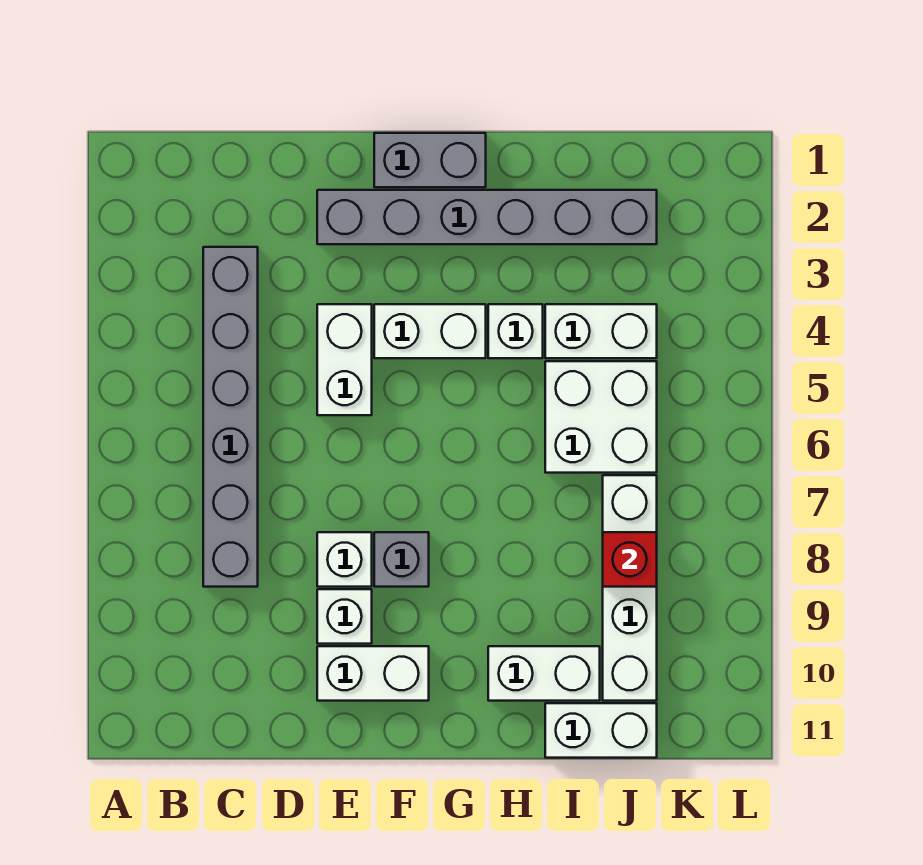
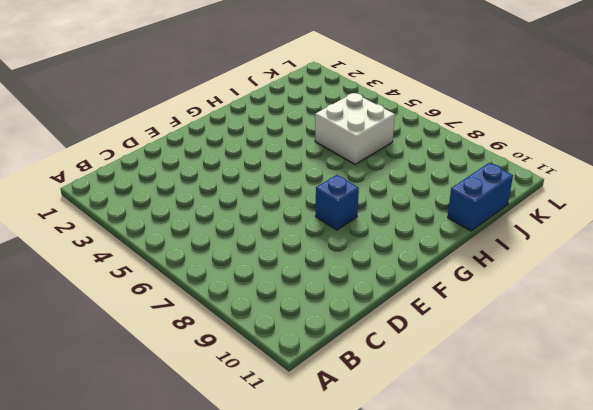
blue 1x1 brick [315,175,359,230] -> grey 1x1 brick [374,532,429,587]
blue 1x2 brick [448,163,513,231] -> white 1x2 brick [545,703,657,758]
none -> grey 1x6 brick [203,247,258,587]
none -> grey 1x6 brick [317,190,657,244]
none -> white 1x2 brick [317,304,372,415]

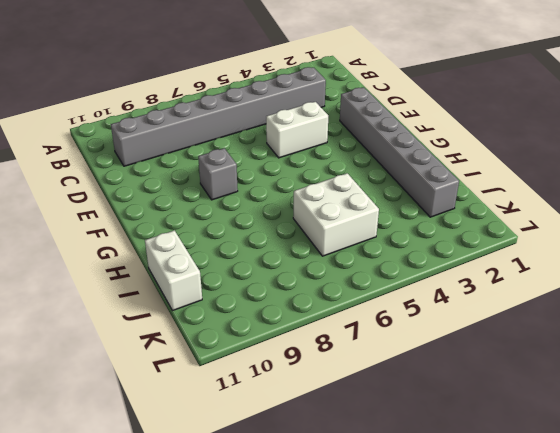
grey 1x8 brick [111,67,326,166] -> grey 1x6 brick [203,247,258,587]
none -> white 1x1 brick [317,532,372,587]
none -> white 1x1 brick [317,589,372,644]
none -> white 1x2 brick [317,646,429,701]

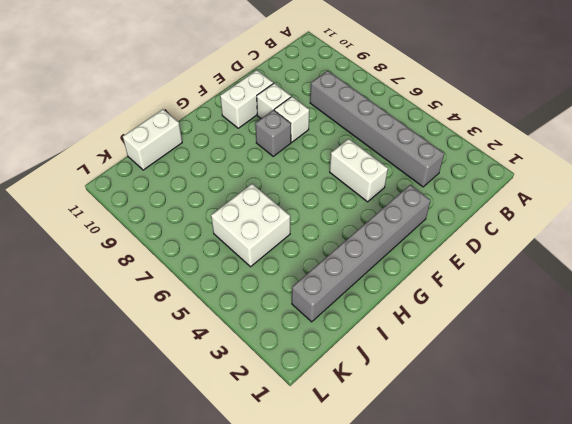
none -> grey 1x2 brick [374,133,486,187]
none -> white 1x2 brick [374,304,486,358]
none -> white 1x1 brick [488,304,543,358]

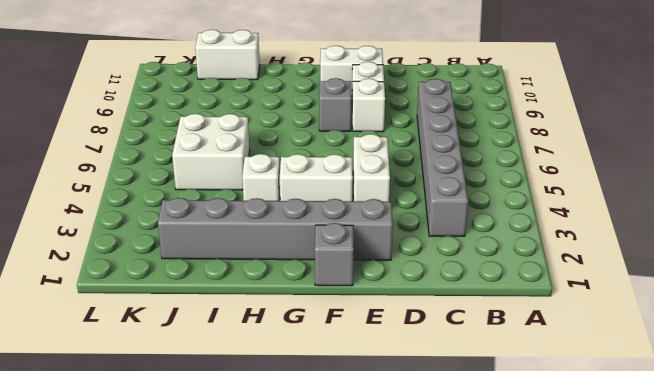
grey 1x1 brick [315,223,354,286] -> grey 1x2 brick [374,133,486,187]
none -> white 1x2 brick [488,646,600,701]
none -> white 1x2 brick [545,304,657,358]
none -> white 1x4 brick [603,475,657,701]

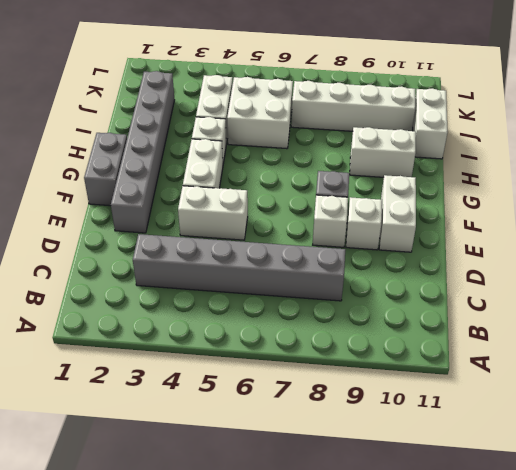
white 1x2 brick [350,127,416,177] -> white 1x2 brick turned to [488,646,600,701]
none -> red 1x1 brick [603,532,657,587]

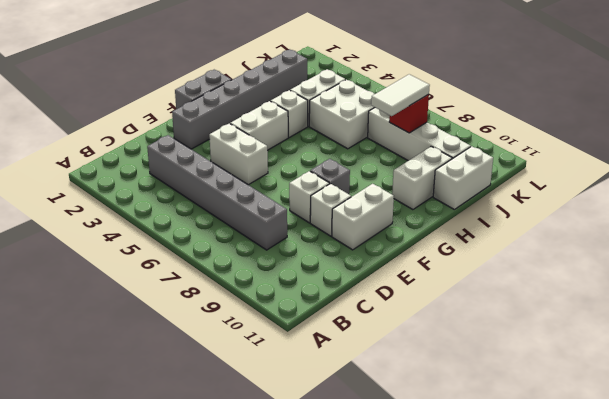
white 1x2 tile [371,74,430,116] -> none

